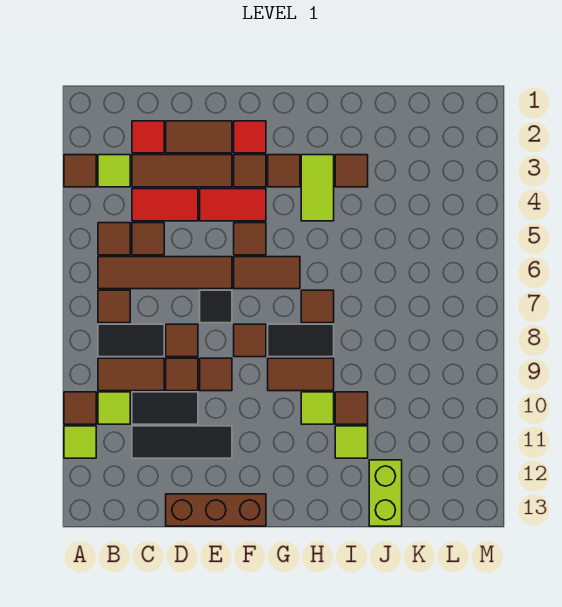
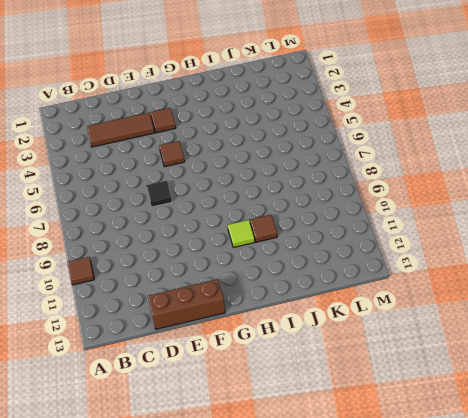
none -> brown 1x1 tile [64,155,96,187]
none -> lime 1x1 tile [64,426,96,458]
none -> lime 1x1 tile [98,155,130,187]
none -> brown 1x1 tile [98,223,130,255]

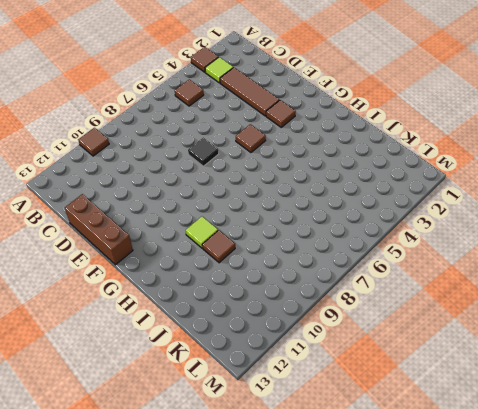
none -> lime 1x1 tile [64,426,96,458]
none -> brown 1x4 tile [98,257,232,289]
none -> brown 1x1 tile [98,290,130,323]
none -> black 1x2 tile [98,324,164,357]

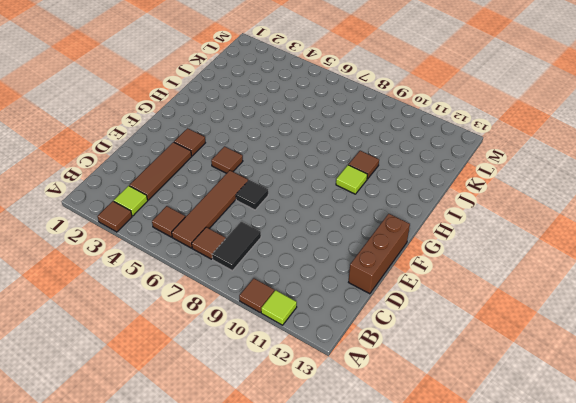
none -> brown 1x2 tile [98,358,164,391]
none -> lime 1x1 tile [98,392,130,424]
none -> red 1x1 tile [132,121,164,153]
none -> red 1x2 tile [132,189,198,221]

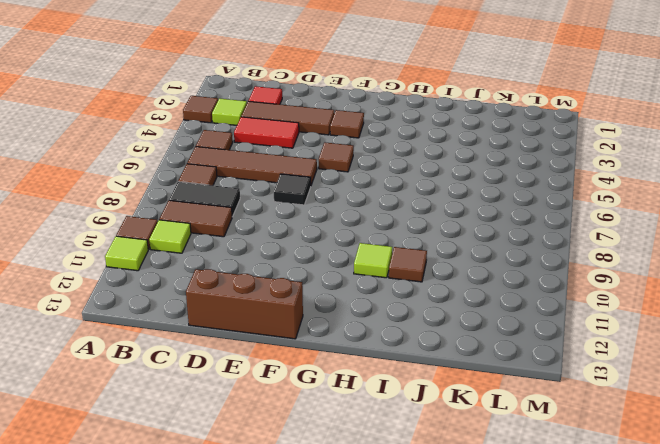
none -> brown 1x1 tile [132,223,164,255]
none -> black 1x2 tile [132,392,198,424]
none -> black 1x3 tile [132,426,232,458]
none -> brown 1x2 tile [166,121,232,153]

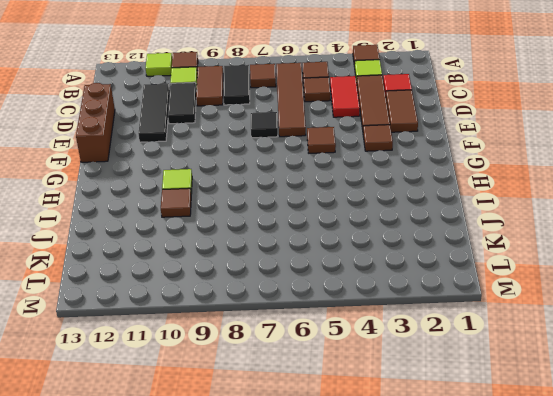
none -> brown 1x1 tile [166,324,198,357]
none -> brown 1x1 tile [166,358,198,391]
none -> red 1x2 tile [200,189,266,221]
none -> brown 1x1 tile [200,358,232,391]

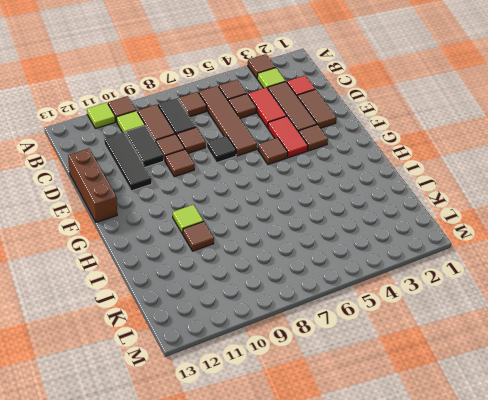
none -> red 1x1 tile [234,121,266,153]
none -> brown 1x2 tile [234,257,300,289]
none -> brown 1x1 tile [234,324,266,357]
none -> brown 1x1 tile [268,155,300,187]

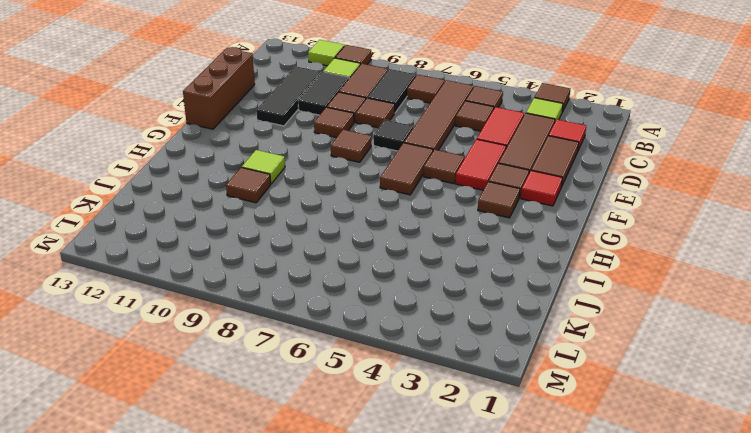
none -> black 1x2 tile [268,324,334,357]
none -> brown 1x2 tile [268,358,334,391]
none -> lime 1x2 tile [301,155,334,221]
none -> brown 1x1 tile [301,290,334,323]

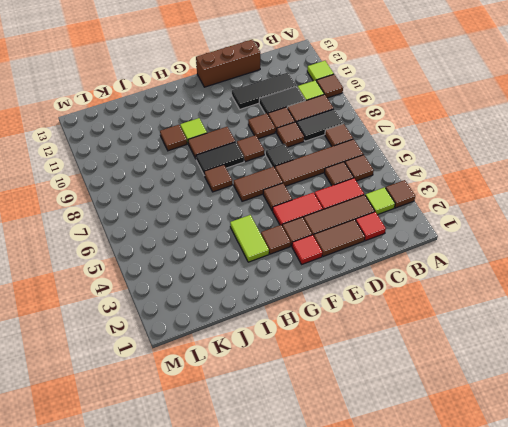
none -> brown 1x1 tile [335,155,368,187]
none -> lime 1x1 tile [335,426,368,458]
none -> lime 1x2 brick [369,460,402,526]

